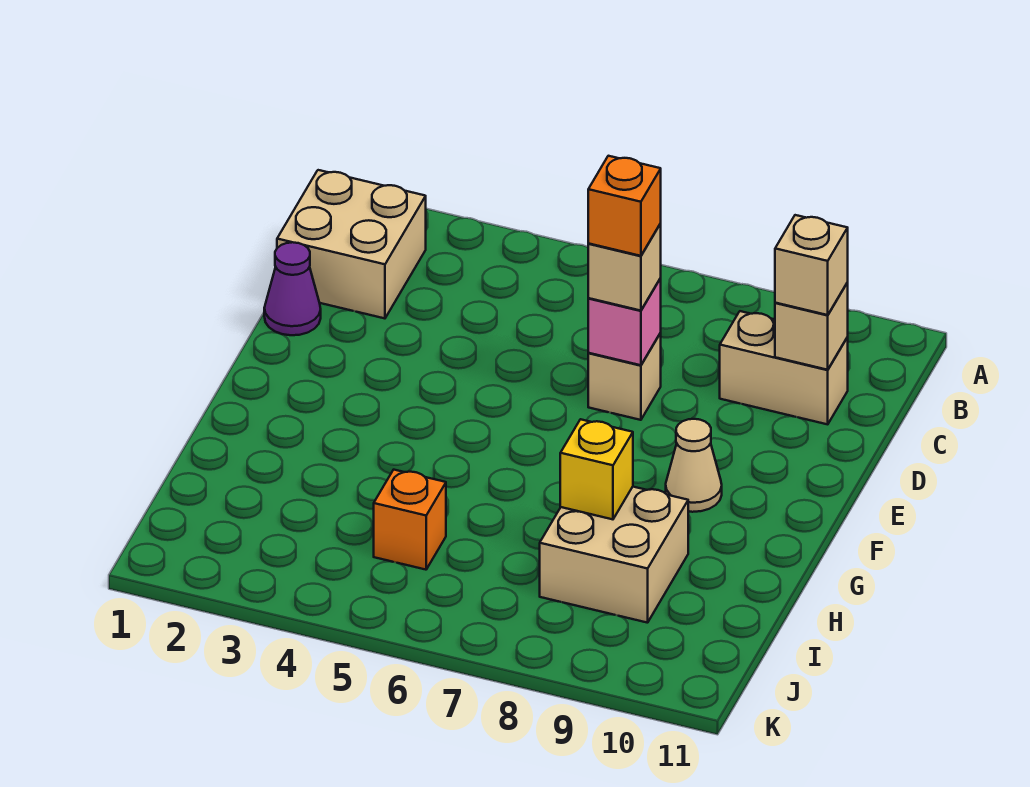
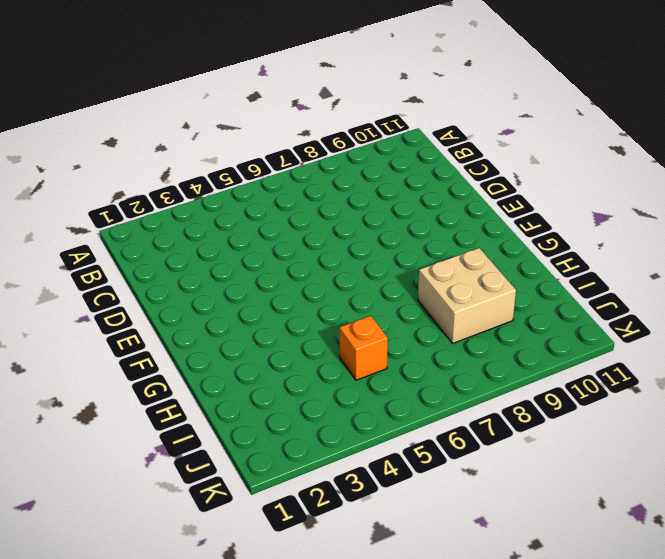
none -> tan 2x2 brick [277,170,426,318]
none -> tan 1x2 brick [720,311,848,424]
none -> purple 1x1 cone [264,242,321,335]

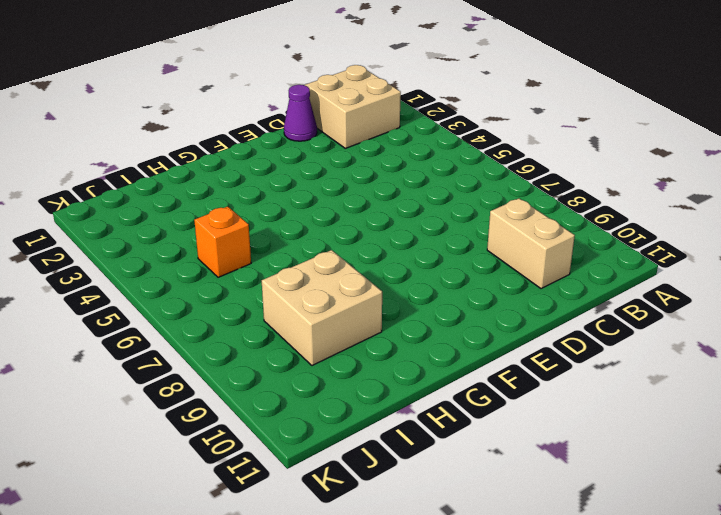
none -> tan 1x1 brick [588,333,661,420]
none -> tan 1x1 cone [666,419,722,512]
none -> tan 1x1 brick [775,283,848,370]

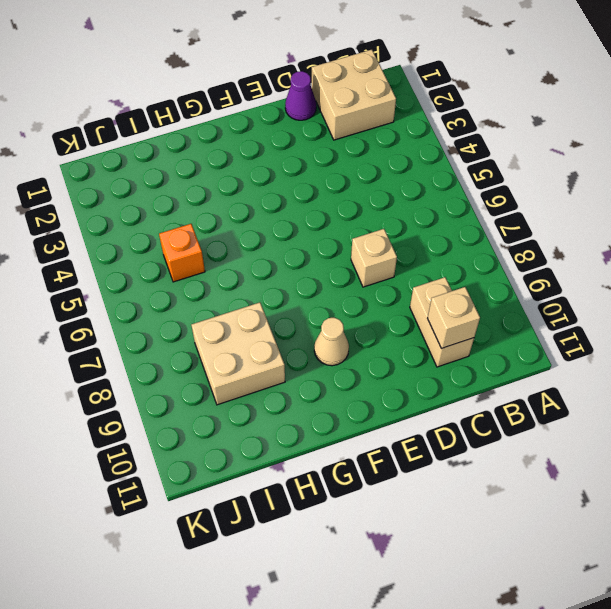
none -> pink 1x1 brick [588,278,661,365]
none -> yellow 1x1 brick [560,419,633,519]
none -> tan 1x1 brick [775,215,848,315]

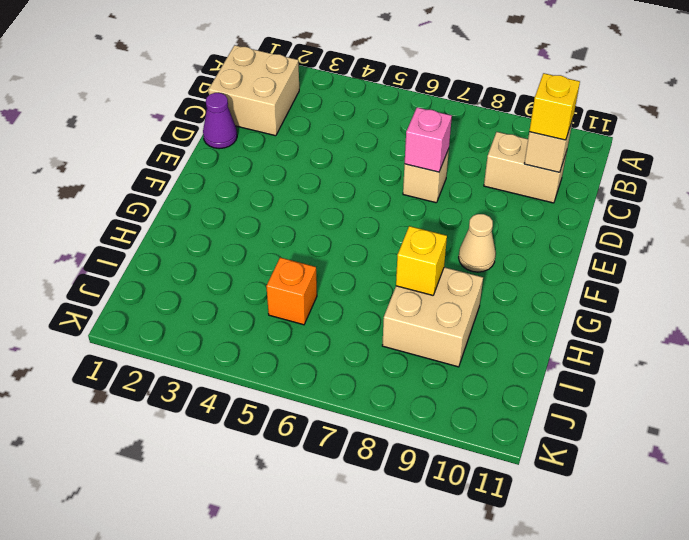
yellow 1x1 brick [529,73,580,140] -> tan 1x1 brick [775,215,848,315]
none -> tan 1x1 brick [588,223,661,311]
none -> orange 1x1 brick [588,156,661,256]

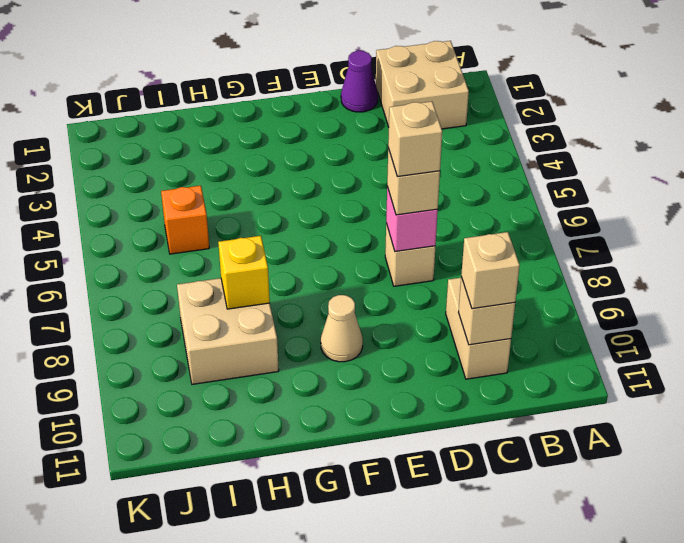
tan 1x1 brick [388,101,442,177] -> orange 1x1 brick [588,156,661,256]

